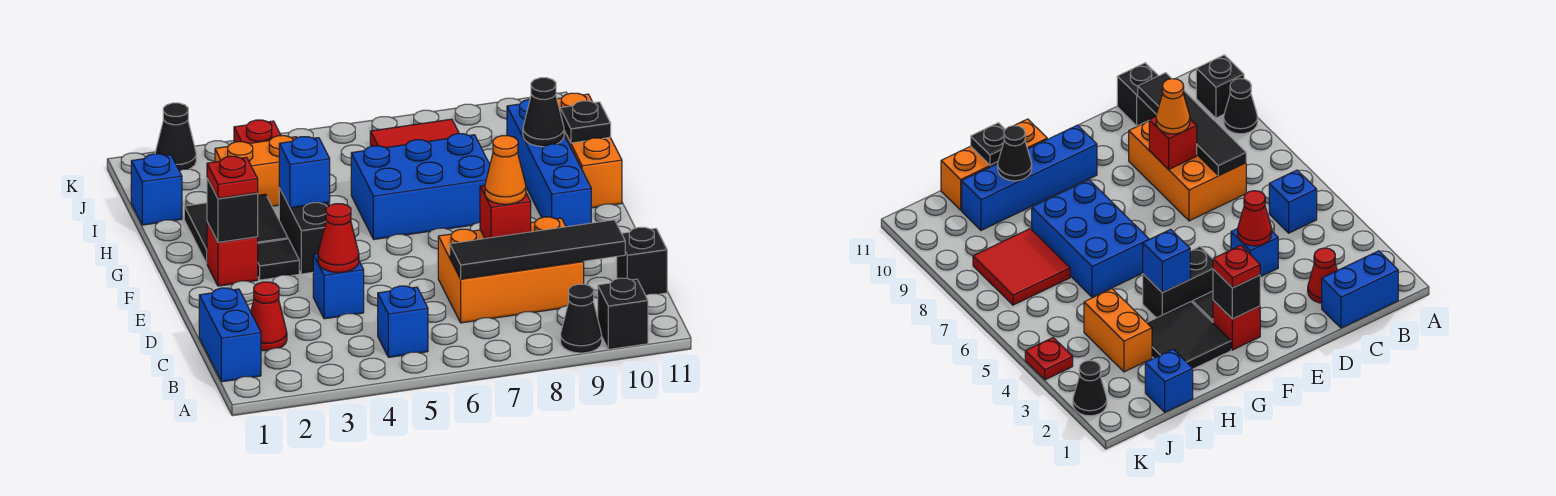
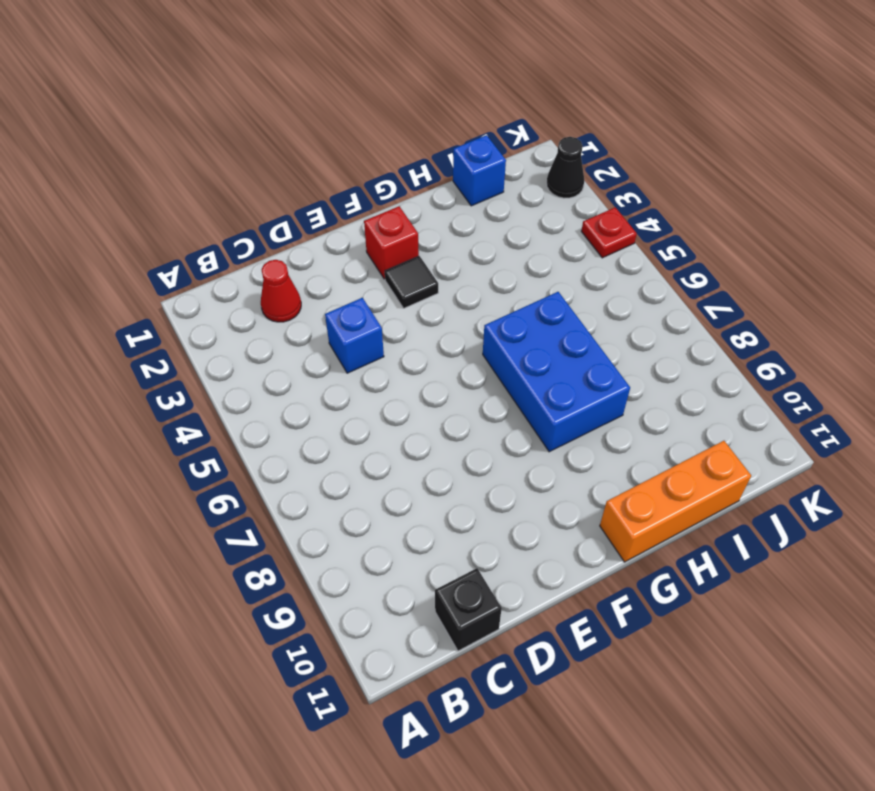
none -> black 1x1 cone [561,284,602,353]
none -> black 1x1 brick [598,278,648,349]
none -> blue 1x2 brick [199,288,261,382]

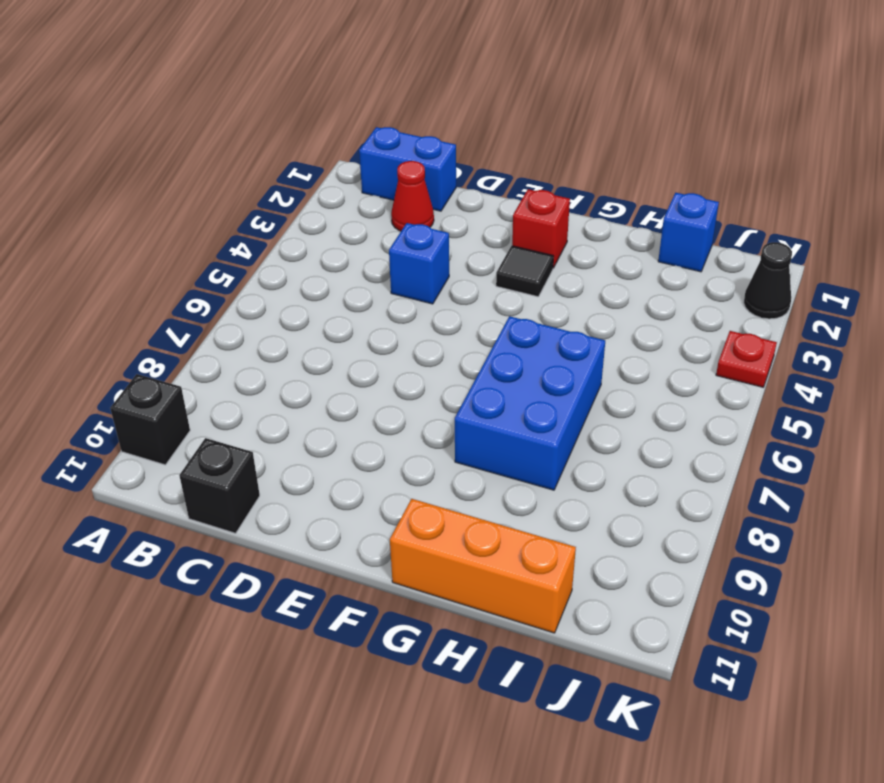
none -> black 1x1 cone [561,284,602,353]
none -> blue 1x1 brick [378,286,428,357]
none -> orange 2x3 brick [438,217,584,323]

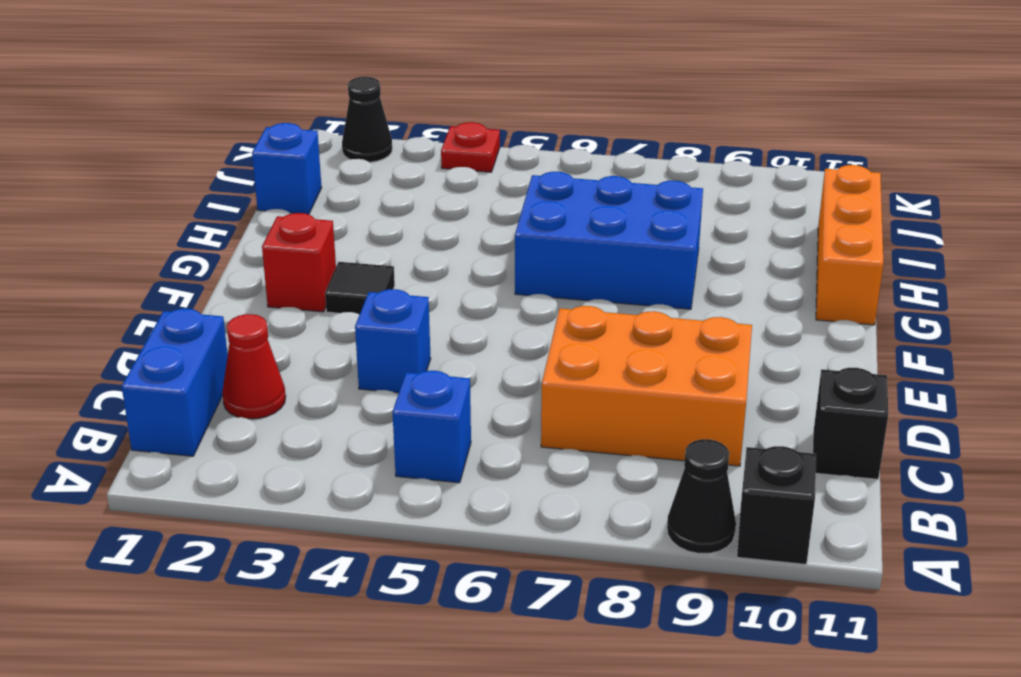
none -> black 1x2 brick [279,187,331,274]
none -> blue 1x4 brick [507,99,591,227]
none -> black 2x2 tile [184,194,288,263]

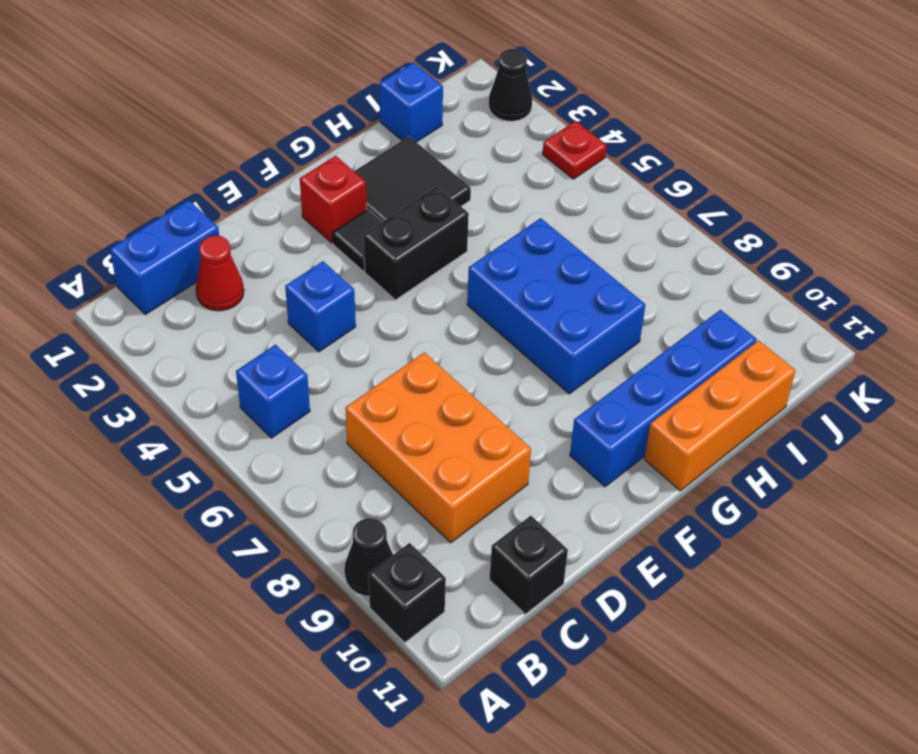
none -> orange 1x2 brick [215,136,297,206]
none -> red 2x2 tile [370,119,459,148]
none -> black 1x4 tile [450,220,625,279]

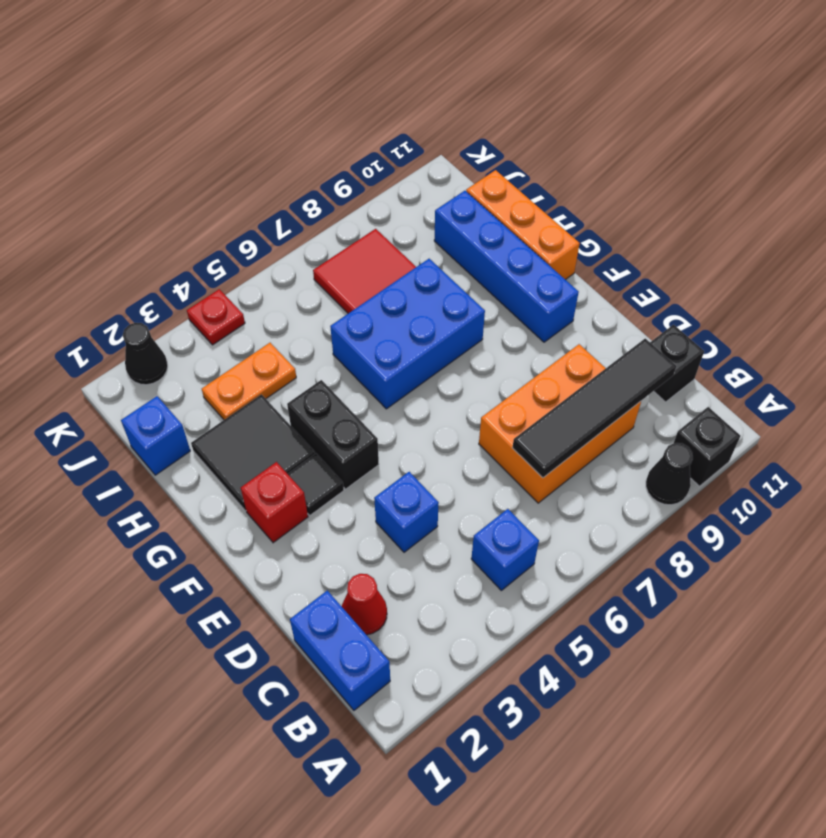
orange 1x2 plate [202,343,296,420] -> orange 1x2 brick [215,136,297,206]
none -> red 1x1 cone [318,204,359,272]
none -> red 1x1 brick [480,185,531,239]
none -> black 1x1 brick [207,178,258,242]

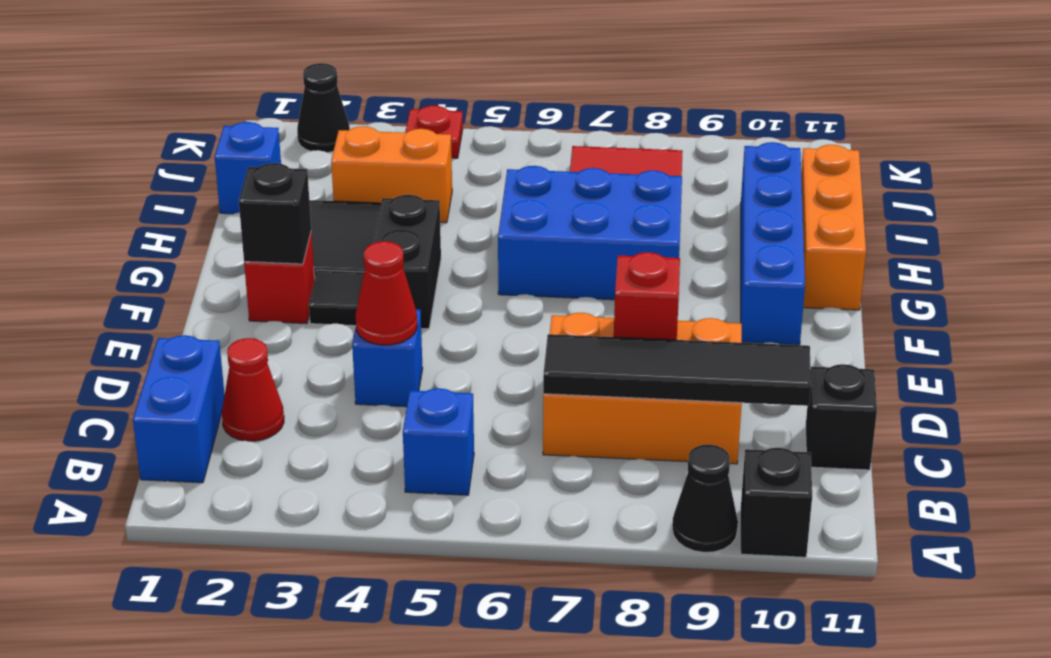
none -> blue 1x1 brick [279,137,330,208]
none -> black 1x1 cone [523,78,564,147]
none -> black 1x1 plate [560,101,611,143]

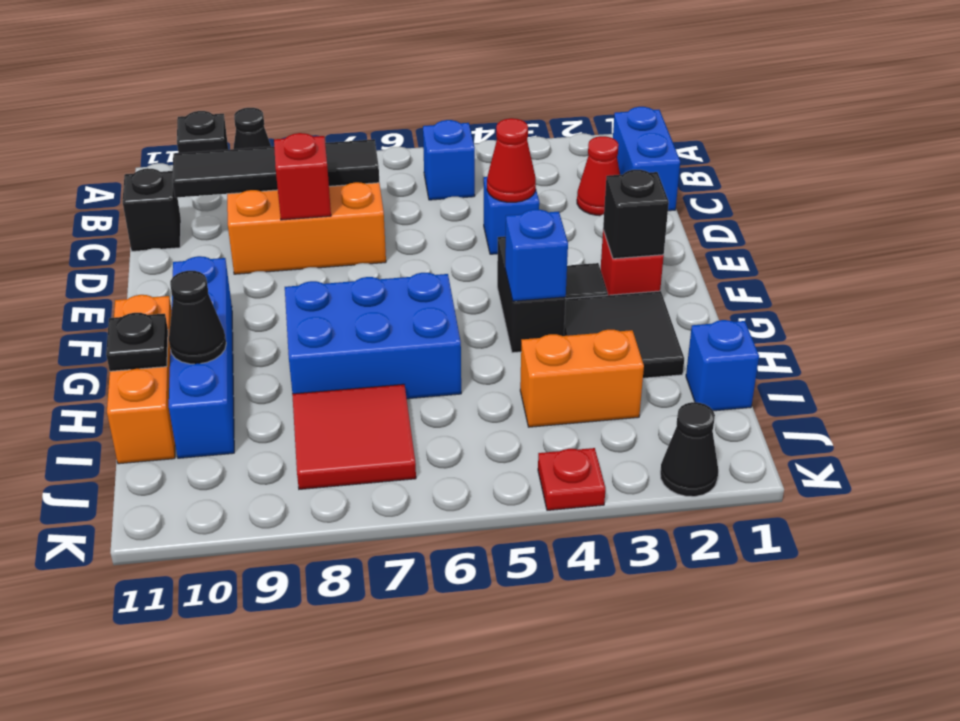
none -> orange 1x1 cone [485,136,526,204]
none -> red 1x1 plate [207,156,258,199]

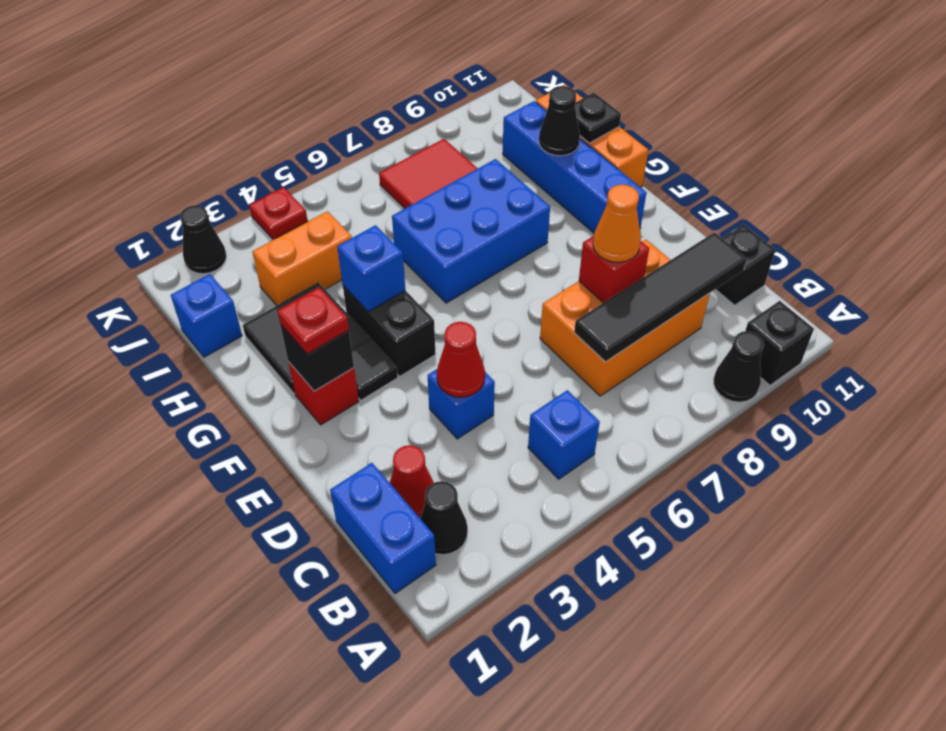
black 1x1 cone [420,481,468,555] -> none

